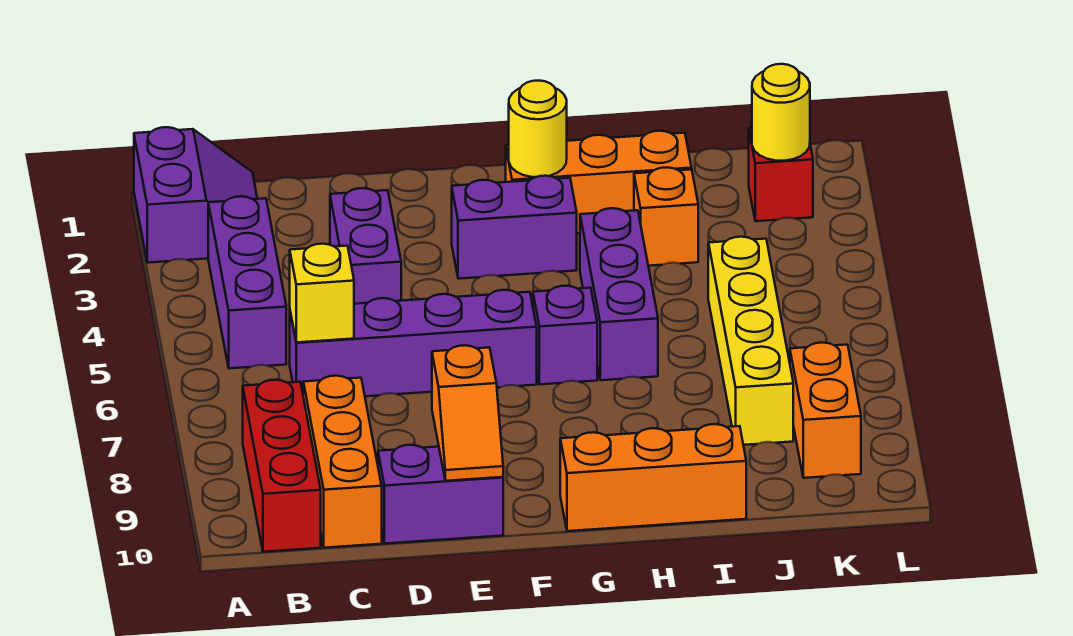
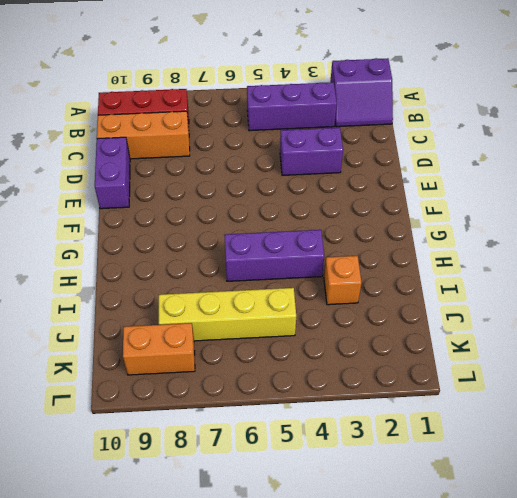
none -> purple 1x4 brick [290,290,537,396]
none -> purple 1x2 brick [452,176,577,279]
none -> orange 1x3 brick [506,131,692,233]

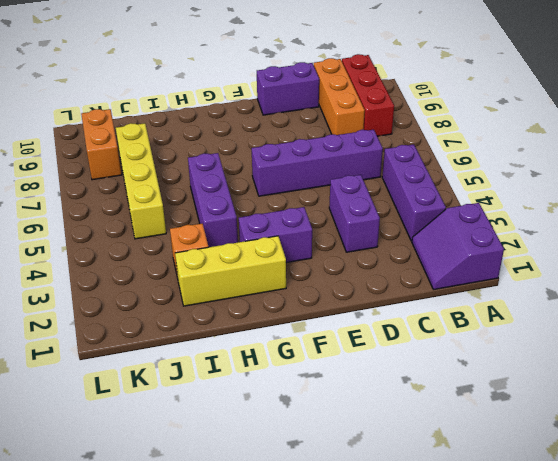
yellow 1x3 brick [175,236,286,306] -> orange 1x3 brick [506,131,692,233]
none -> purple 1x1 brick [533,286,597,384]
none -> orange 1x3 brick [560,424,746,531]
none -> red 1x1 brick [749,128,813,221]

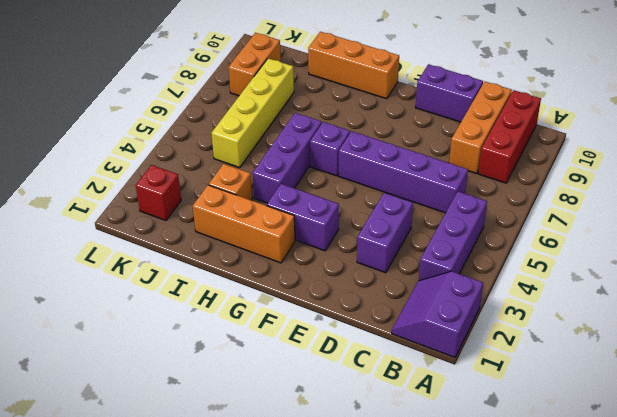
none -> yellow 1x1 brick [290,244,354,342]
none -> orange 1x2 slope [432,345,503,481]
none -> yellow 1x1 round brick [509,81,567,177]

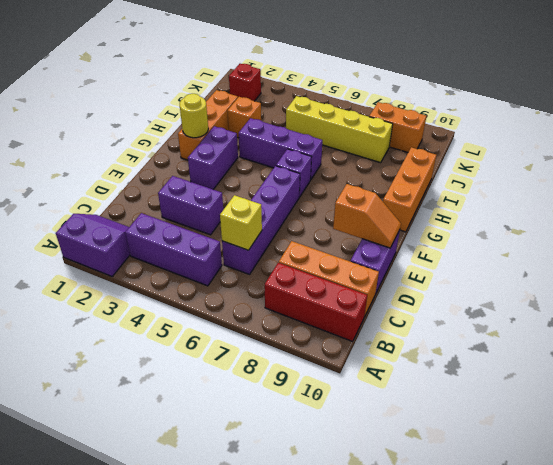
none -> yellow 1x1 round brick [752,64,810,161]

